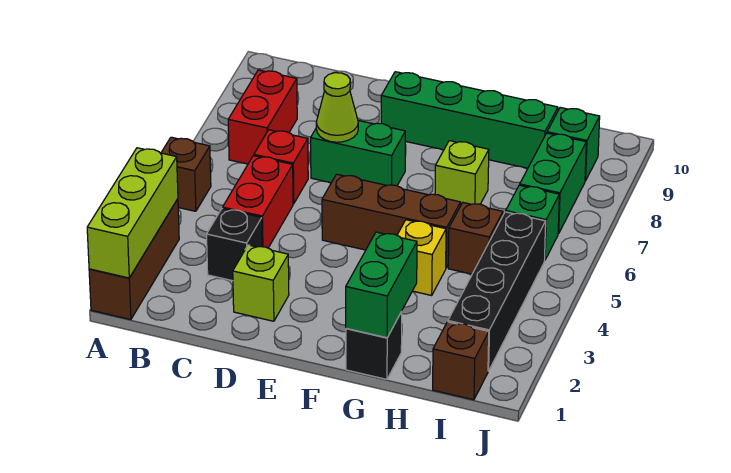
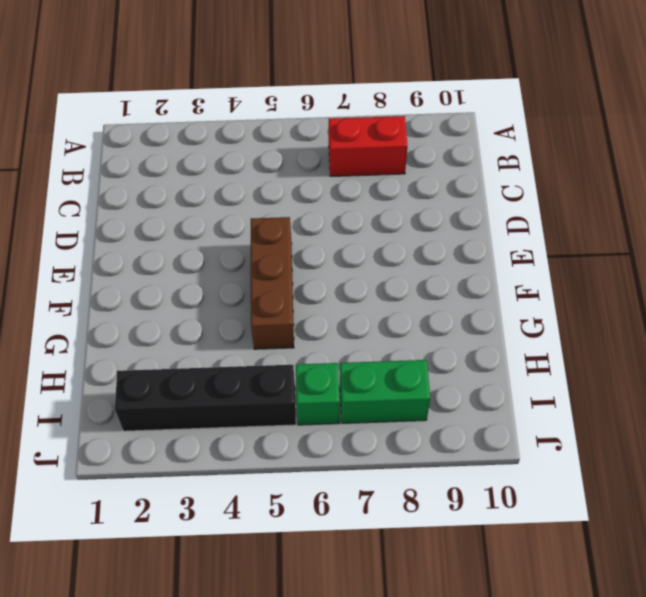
none -> brown 1x3 brick [89,199,179,320]
none -> brown 1x1 brick [161,137,211,211]
none -> black 1x1 brick [207,208,262,281]

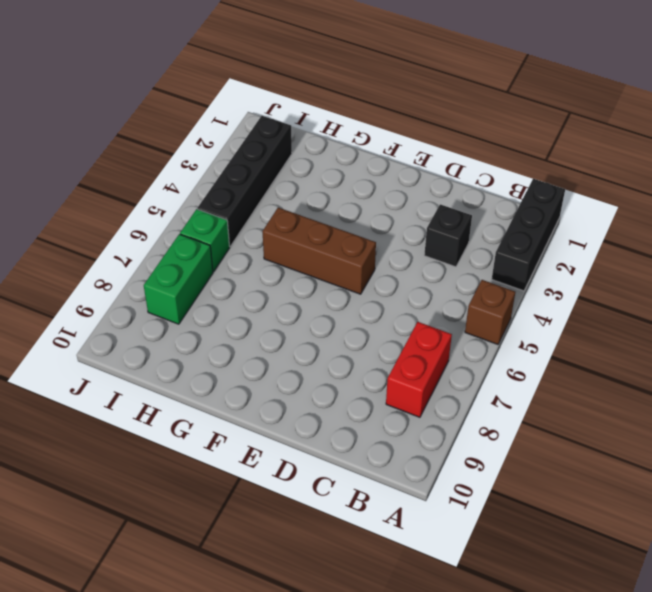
black 1x3 brick [492,179,565,291] -> brown 1x3 brick [89,199,179,320]
none -> red 1x2 brick [223,156,293,248]
none -> red 1x1 brick [254,130,308,204]
none -> lime 1x1 brick [233,245,289,321]

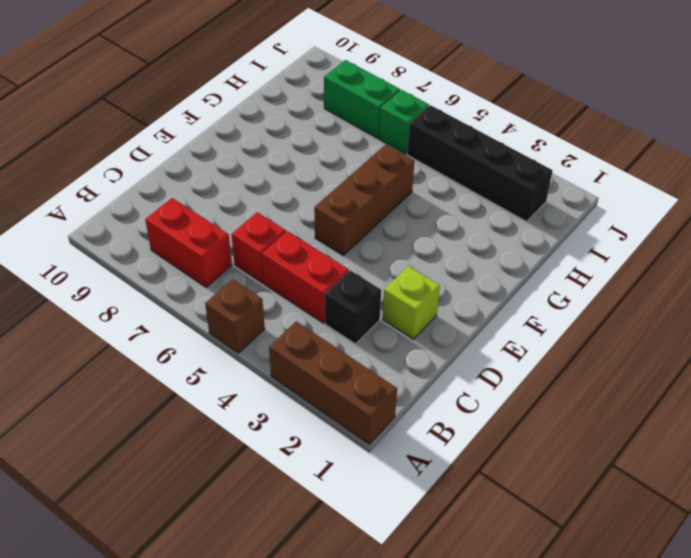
none -> green 1x2 brick [311,121,405,186]
none -> green 1x4 brick [381,72,558,168]
none -> black 1x1 brick [346,312,402,379]

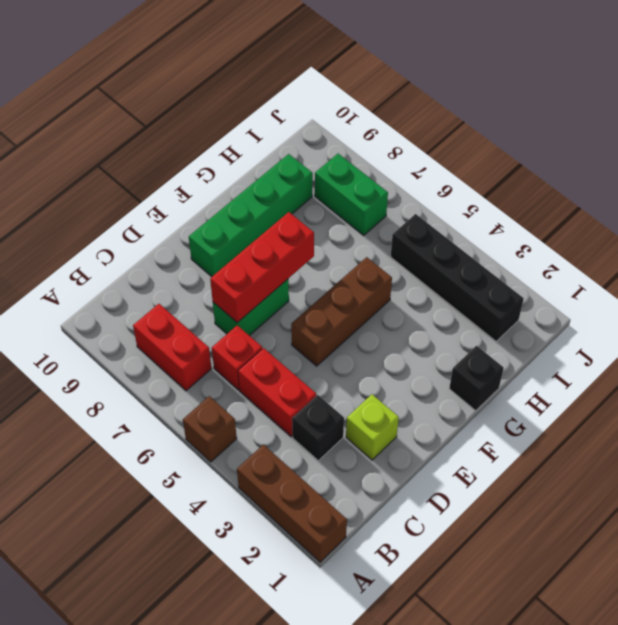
red 1x3 brick [210,212,314,323] -> lime 1x1 cone [316,73,358,142]
none -> yellow 1x1 brick [397,220,446,295]
none -> lime 1x1 brick [435,141,489,204]
none -> brown 1x1 brick [448,203,503,274]

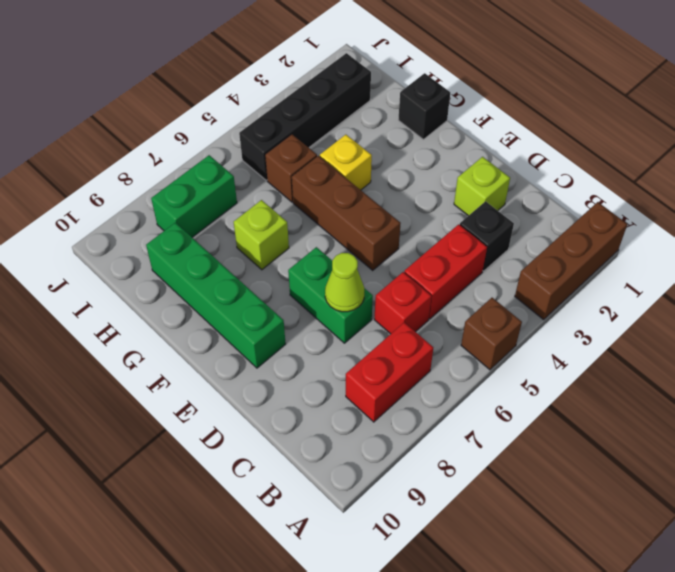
none -> brown 1x1 brick [433,322,489,400]
none -> green 1x1 brick [506,185,559,260]
none -> green 1x1 brick [547,108,600,181]

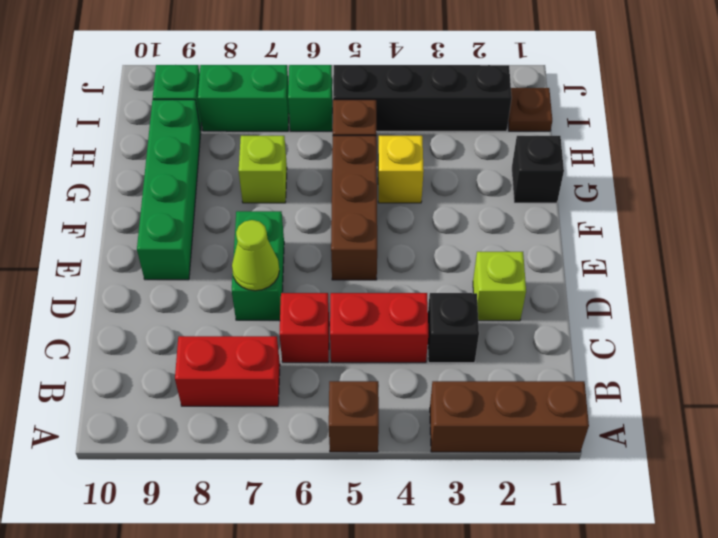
brown 1x1 plate [508,88,552,131] -> brown 1x1 brick [433,322,489,400]
none -> lime 1x3 brick [87,148,178,278]
none -> green 1x2 brick [346,232,417,338]

